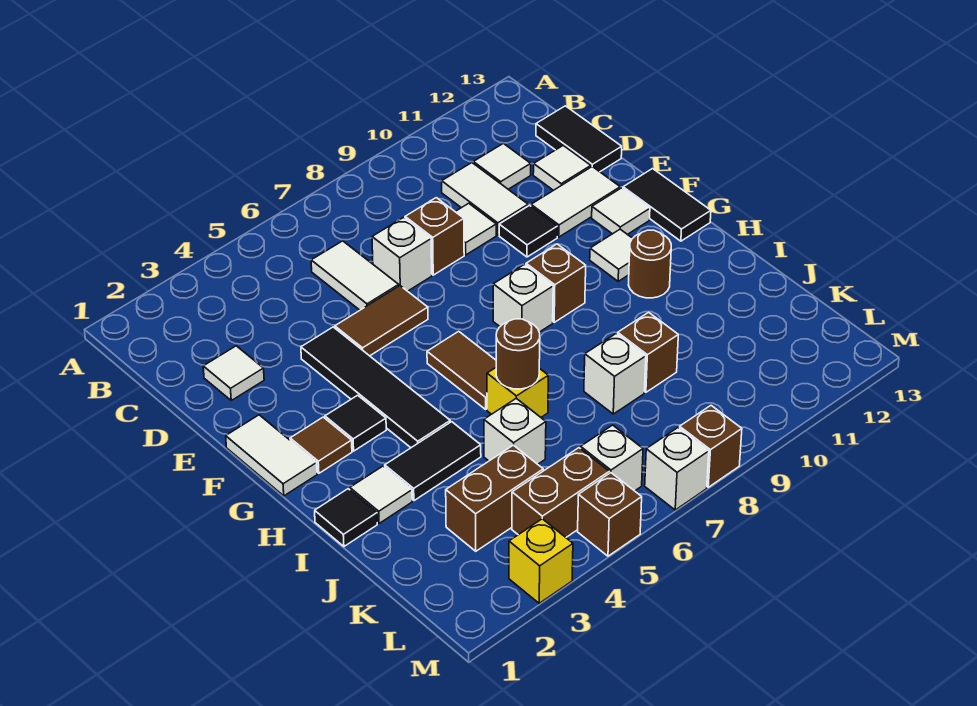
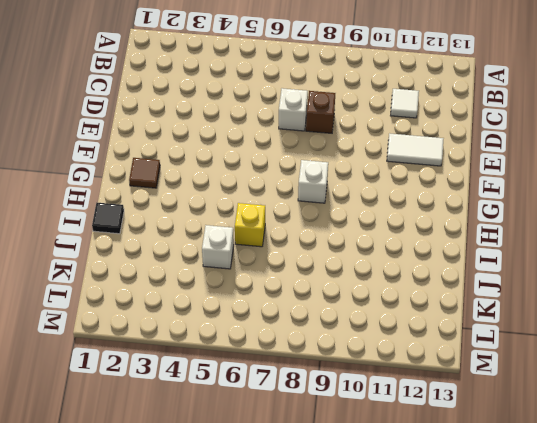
none -> white 1x2 tile [311,241,399,310]
none -> white 1x2 tile [442,163,528,235]
none -> black 1x2 tile [536,106,622,172]
none -> white 1x1 tile [203,346,264,400]

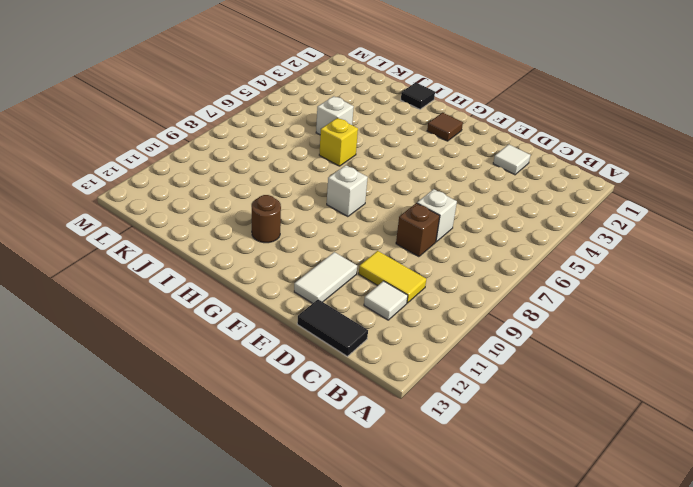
yellow 1x2 tile [359,251,426,303] -> white 1x2 tile [442,163,528,235]
none -> white 1x2 tile [311,241,399,310]
none -> white 1x1 tile [455,203,496,255]
none -> white 1x1 tile [533,145,591,190]
none -> black 1x4 tile [301,327,450,448]

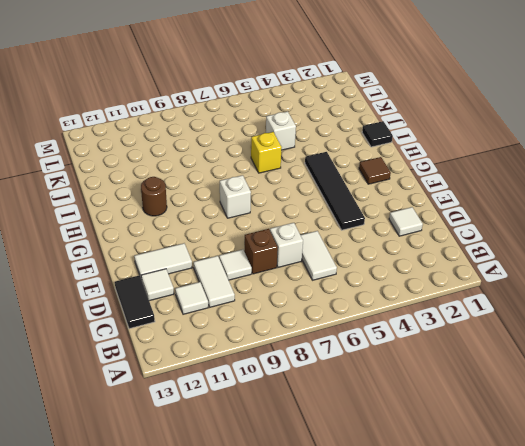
none -> brown 1x2 tile [335,286,428,356]
none -> black 1x1 tile [499,205,557,257]
none -> white 1x2 tile [226,415,317,496]
none -> white 1x1 tile [592,188,650,235]

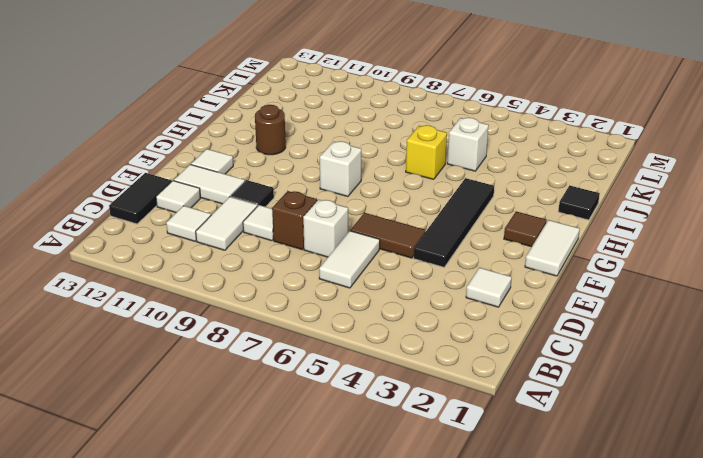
none -> black 1x2 tile [623,169,711,241]
none -> black 1x1 tile [325,395,386,451]
none -> brown 1x2 tile [427,331,496,409]
none -> brown 1x1 brick [526,244,586,322]

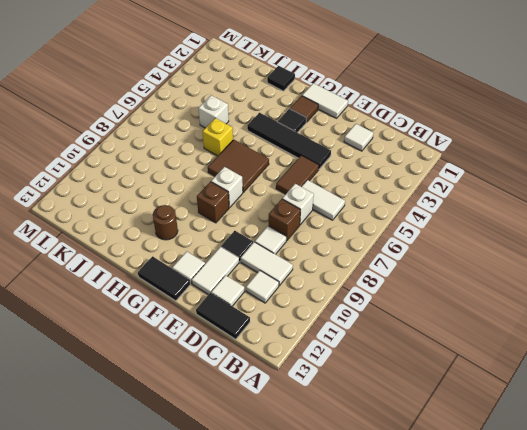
brown 2x2 tile [208,140,269,192] -> brown 1x2 tile [427,331,496,409]
none -> white 1x1 tile [590,229,632,281]
none -> white 1x1 tile [350,466,412,523]
none -> black 1x2 tile [385,422,481,501]
none -> white 1x1 brick [584,334,646,414]

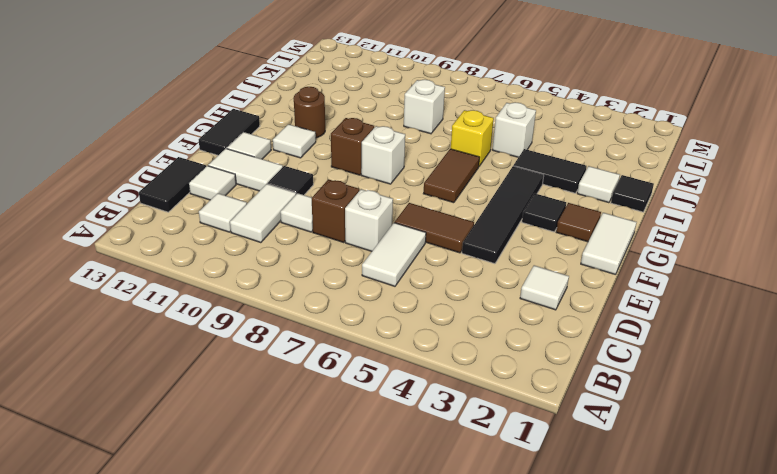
none -> brown 1x1 brick [618,312,678,392]
none -> brown 1x2 brick [446,445,543,551]
none -> brown 1x2 brick [512,448,609,537]
none -> white 1x1 brick [581,425,643,491]

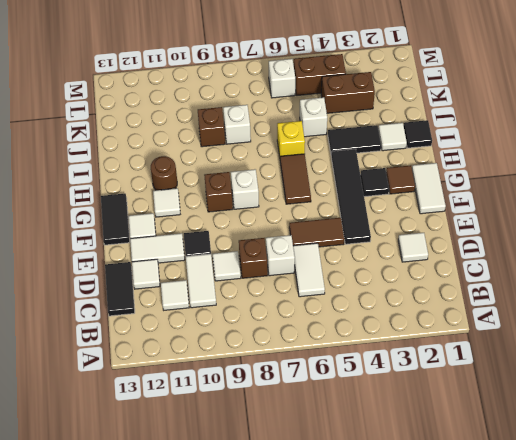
none -> yellow 1x1 brick [509,519,573,603]
none -> brown 1x1 brick [578,473,642,556]
none -> white 1x1 brick [645,428,709,510]
none -> brown 1x1 brick [680,405,742,487]

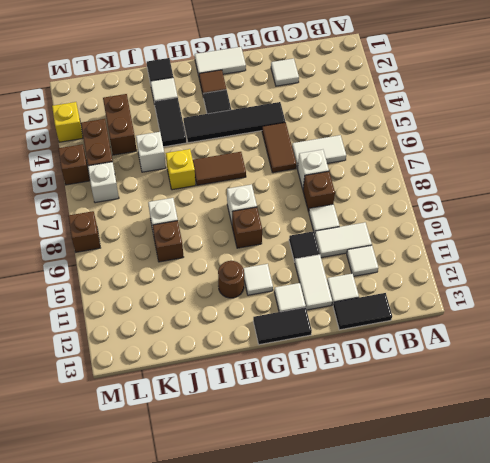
none -> white 1x1 brick [645,428,709,510]
none -> brown 1x1 round brick [496,319,540,389]

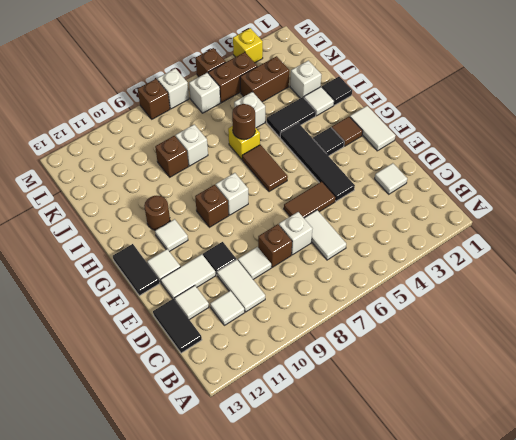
white 1x1 brick [290,61,321,98] -> none

